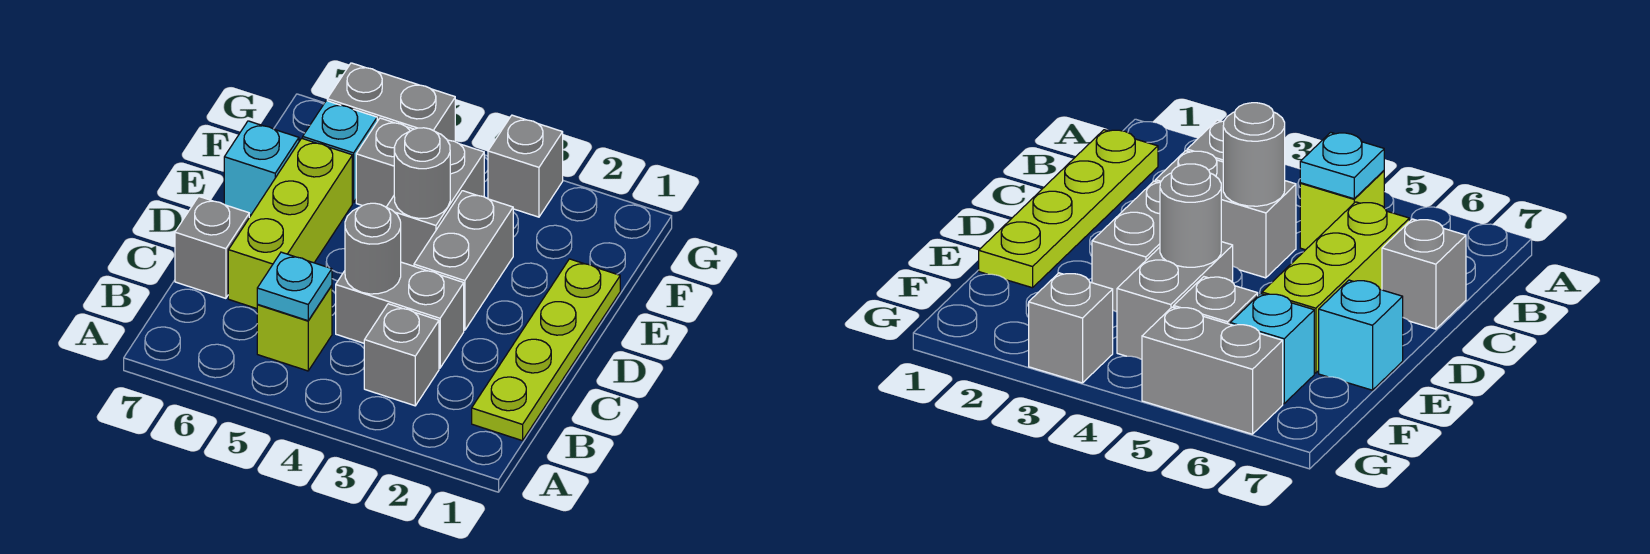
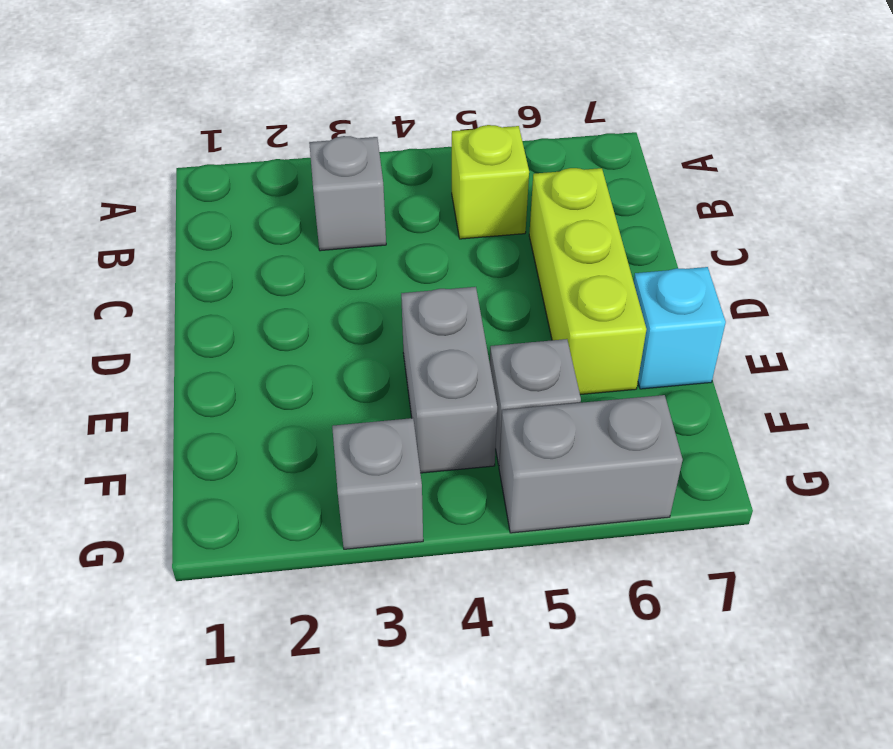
none -> lime 1x4 plate [472,259,620,441]
none -> grey 1x2 brick [336,262,464,368]
none -> grey 1x1 brick [175,196,249,298]

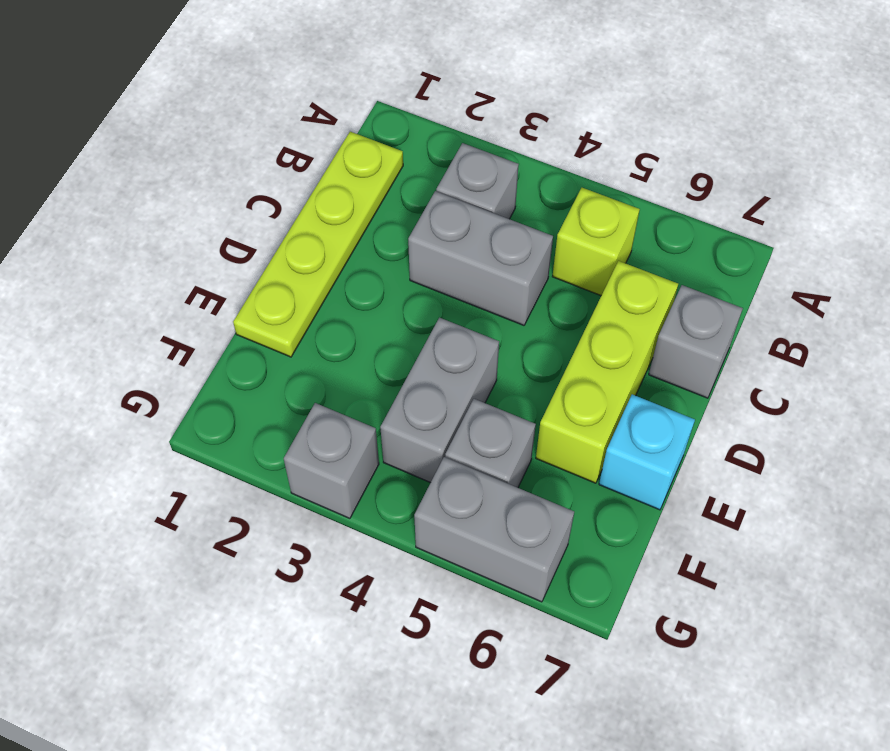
none -> grey 1x2 brick [414,191,513,330]
none -> cyan 1x1 brick [303,101,377,203]
none -> cyan 1x1 plate [257,252,332,321]

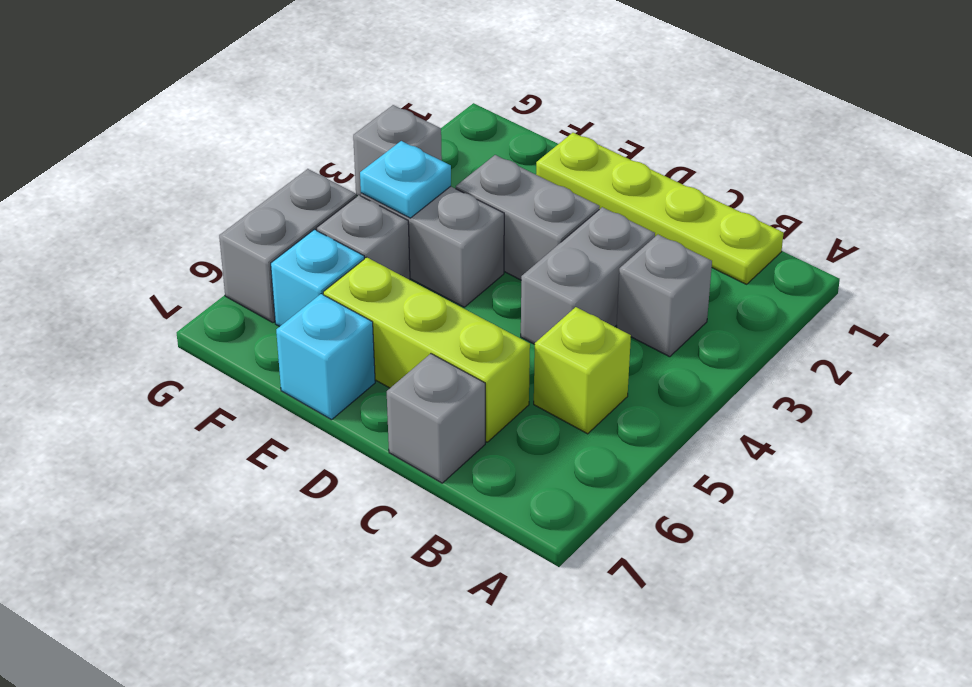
cyan 1x1 plate [360,141,451,218] -> cyan 1x1 plate moved to [257,252,332,321]
none -> grey 1x1 round brick [345,203,401,294]
none -> grey 1x1 round brick [394,128,450,218]

